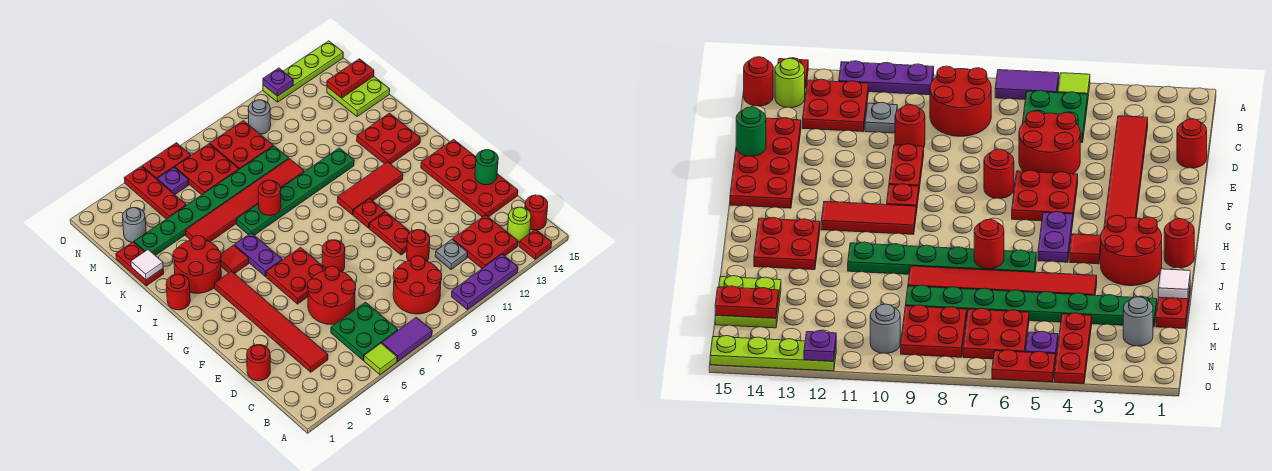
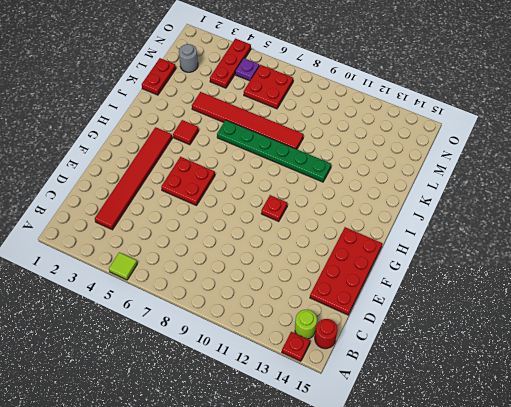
none -> purple 1x2 tile [382,317,432,361]
none -> purple 1x3 plate [452,254,518,310]
none -> green 2x2 plate [331,302,398,360]
none -> red 2x2 round brick [393,256,442,314]

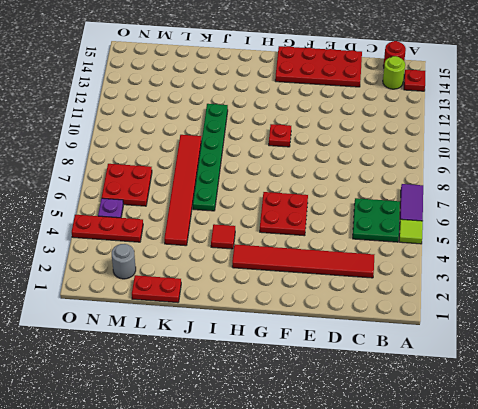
none -> purple 1x3 plate [452,254,518,310]
none -> red 2x2 round brick [393,256,442,314]
none -> red 2x2 plate [453,215,518,268]
none -> grey 1x1 plate [435,240,468,270]

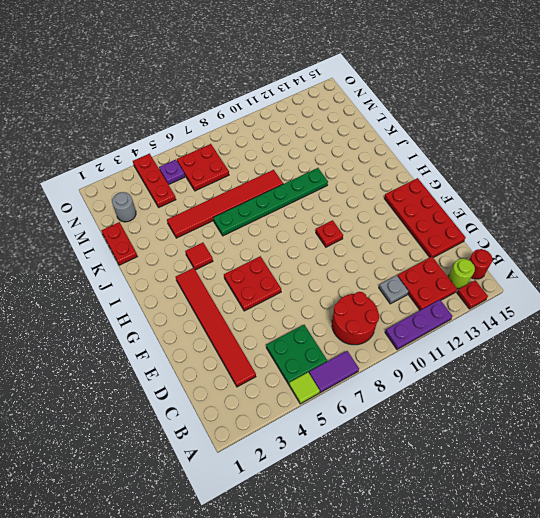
none -> red 1x1 round brick [247,345,270,381]
none -> red 2x2 round brick [307,266,356,324]
none -> red 1x1 round brick [407,230,430,261]
none -> red 1x2 plate [369,212,410,255]

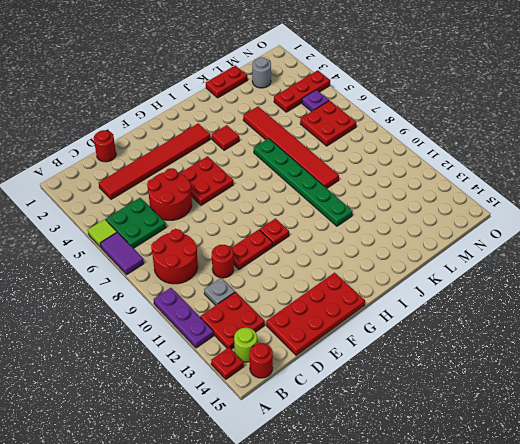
none -> red 1x1 round brick [322,240,345,272]
none -> purple 1x2 plate [234,233,282,277]
none -> red 1x3 tile [337,162,403,215]
none -> red 1x1 round brick [166,274,190,310]

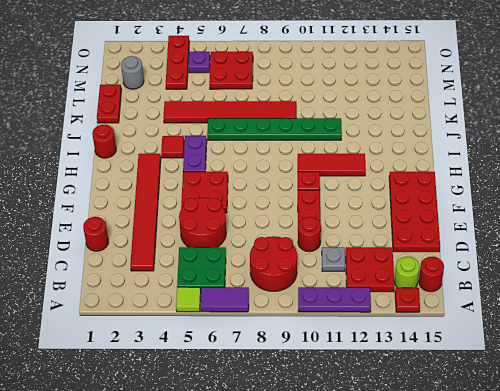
none -> red 1x1 round brick [322,240,345,272]
none -> red 2x2 round brick [173,236,221,293]
none -> red 2x2 plate [357,113,420,164]
none -> green 1x8 plate [134,146,289,256]

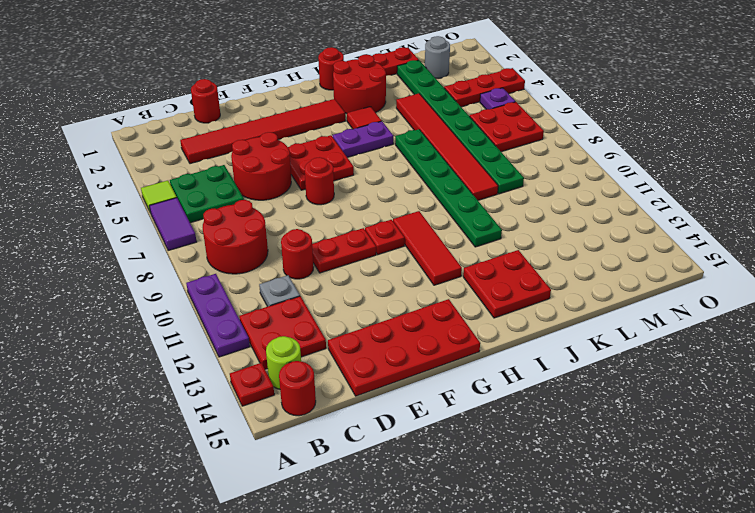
none -> lime 2x2 plate [327,77,390,117]
none -> red 2x2 plate [210,121,273,169]
none -> grey 1x1 round brick [248,100,271,134]
none -> red 1x2 plate [142,143,191,179]

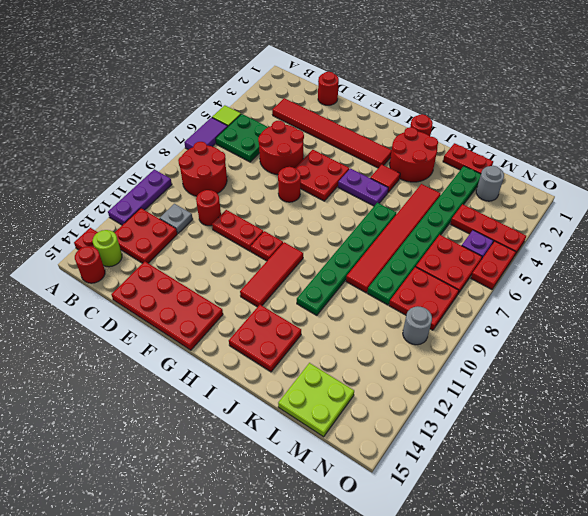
none -> lime 1x4 plate [263,41,343,102]
none -> green 1x1 round brick [475,150,498,185]
none -> red 1x1 round brick [258,180,281,216]
none -> white 1x1 tile [131,250,163,280]

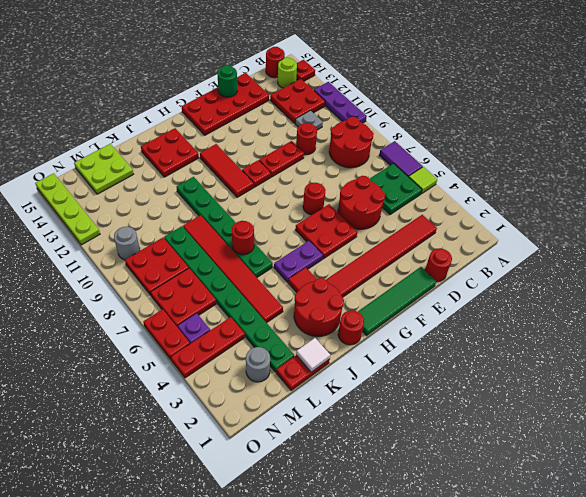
green 1x4 tile [358,267,436,335] -> none
none -> red 1x2 plate [327,59,374,98]
none -> purple 1x1 plate [263,68,293,96]

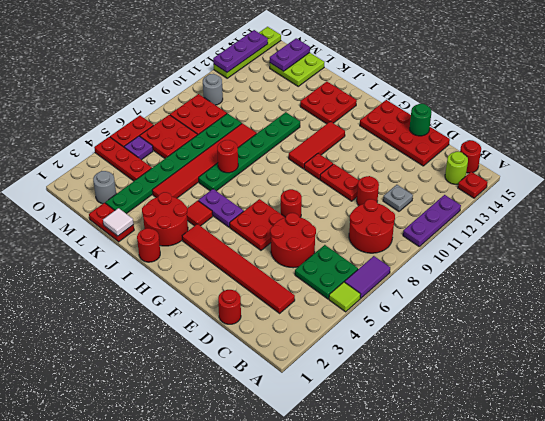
purple 1x2 plate [270,38,310,71] -> red 1x2 plate [327,59,374,98]
purple 1x3 plate [213,30,268,72] -> purple 1x1 plate [263,68,293,96]
none -> red 2x2 plate [453,215,518,268]

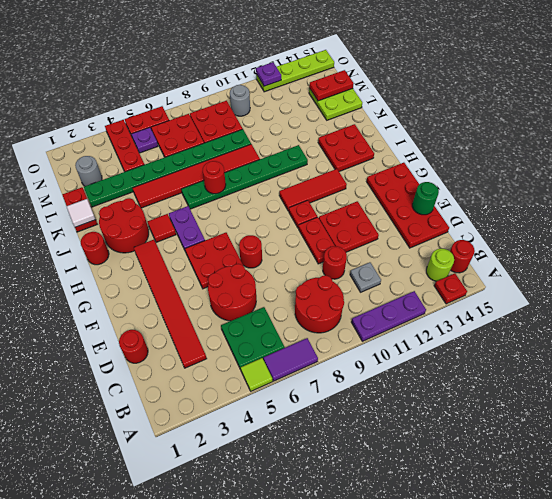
red 2x2 plate [319,201,379,252] -> red 2x2 plate moved to [453,215,518,268]

